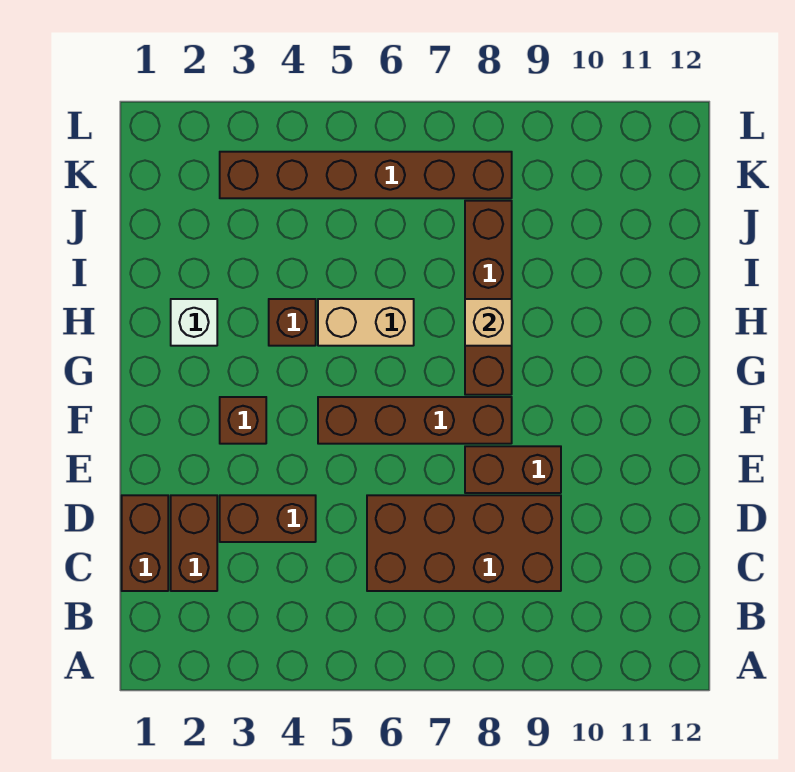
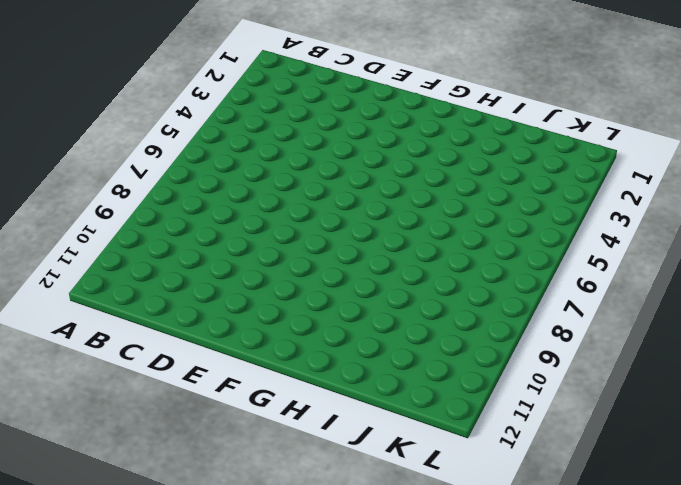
none -> brown 1x2 brick [122,495,168,591]
none -> brown 1x2 brick [171,495,217,591]
none -> brown 2x4 brick [367,495,561,591]

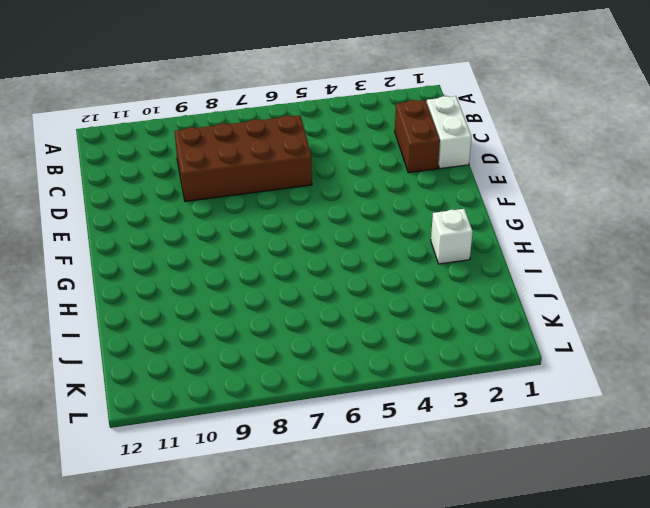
white 1x2 brick [427,96,472,169] -> brown 1x2 brick [122,495,168,591]
none -> brown 1x2 brick [220,495,316,542]
none -> brown 1x2 brick [465,446,561,493]
none -> brown 1x1 brick [220,397,266,444]

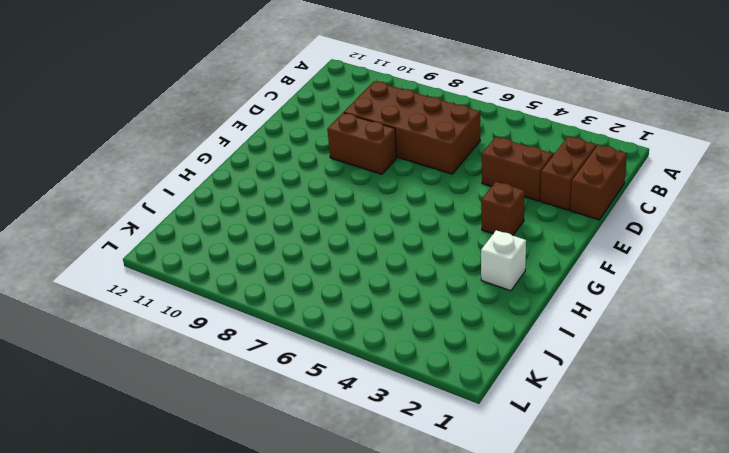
none -> brown 1x4 brick [318,397,512,444]
none -> brown 1x4 brick [465,201,512,395]
none -> brown 1x1 brick [269,299,316,346]

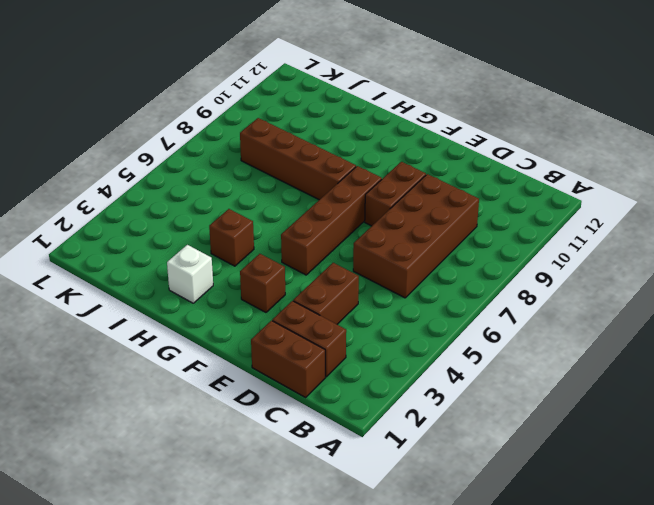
none -> tan 1x2 brick [318,299,414,346]
none -> brown 1x6 brick [220,152,512,198]
none -> tan 1x1 brick [465,299,512,346]

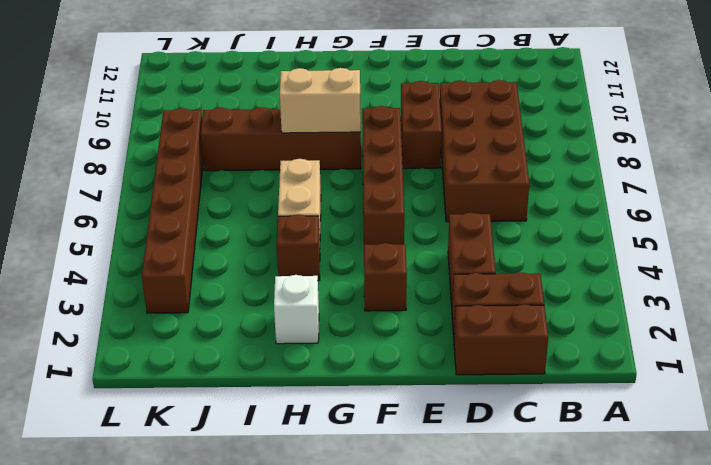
tan 1x2 brick [280,68,361,133] -> tan 1x1 brick [465,299,512,346]

